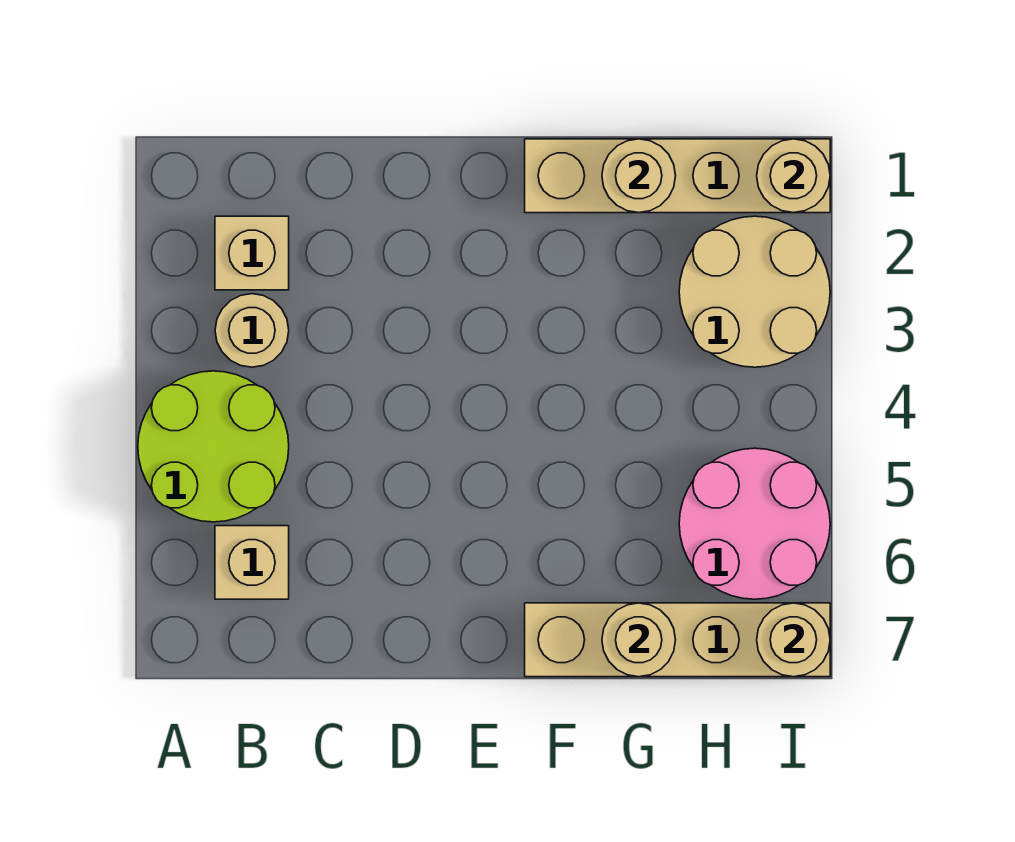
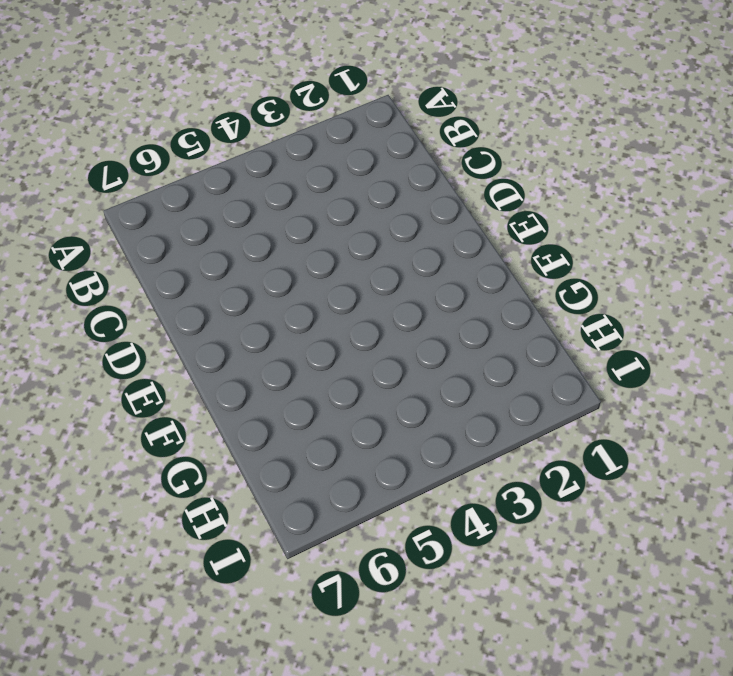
none -> lime 2x2 round brick [138,371,289,522]
none -> tan 1x1 brick [215,216,289,290]
none -> tan 1x1 round brick [215,294,289,367]

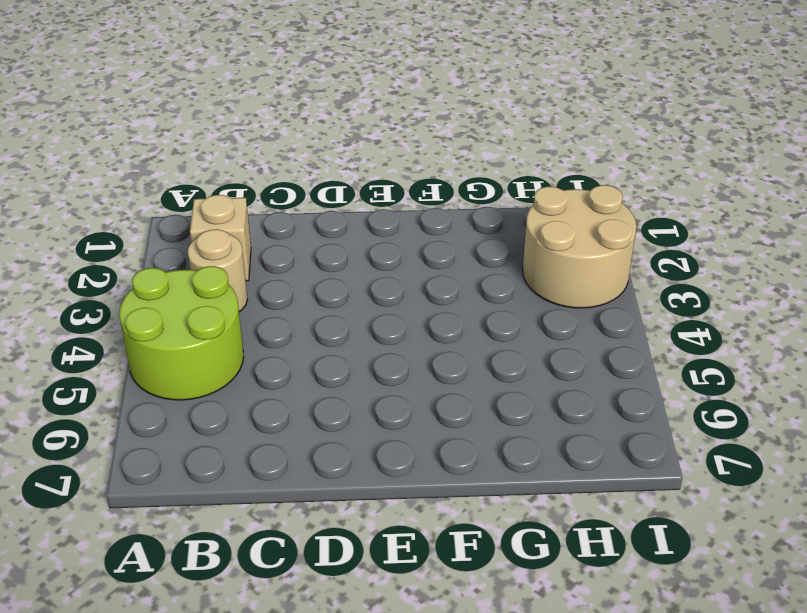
none -> tan 1x1 brick [215,526,289,599]
none -> tan 1x4 brick [525,139,830,213]
none -> tan 1x4 brick [525,603,830,677]

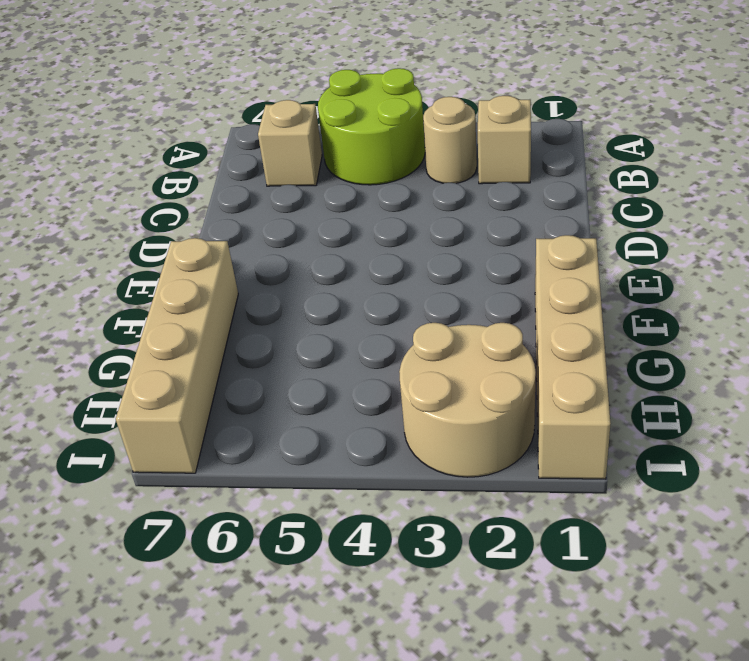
none -> pink 2x2 round brick [679,448,830,599]
none -> tan 1x1 round brick [602,139,676,213]
none -> tan 1x1 round brick [602,603,675,677]

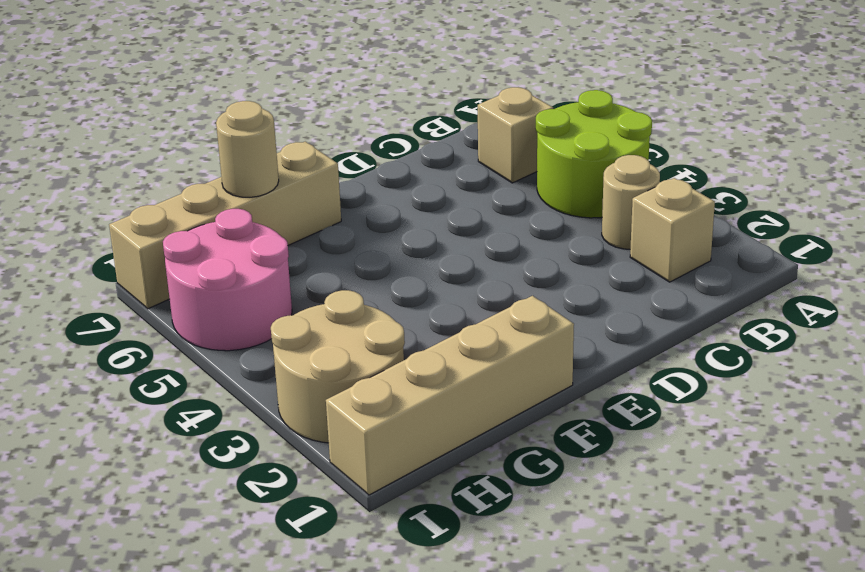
none -> tan 1x1 round brick [602,139,676,213]
none -> tan 1x1 round brick [757,139,830,213]
none -> tan 1x1 round brick [757,603,830,677]

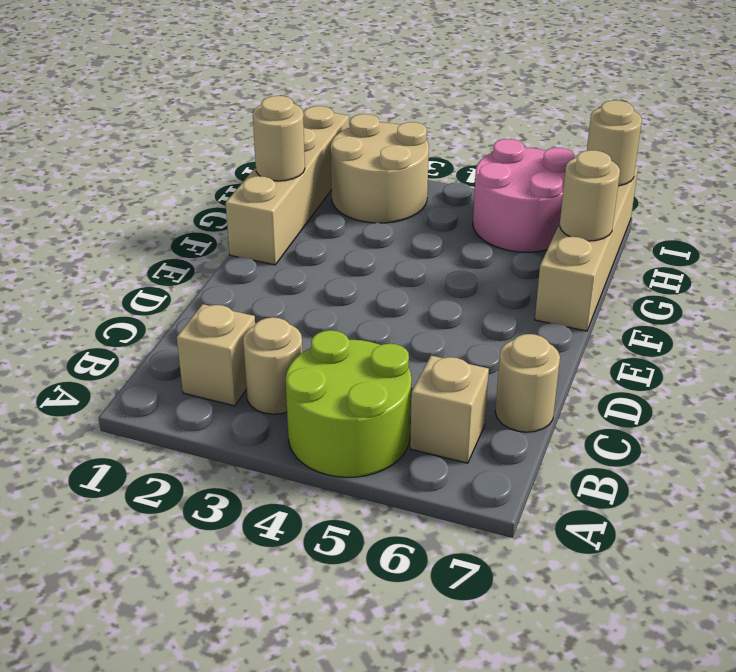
tan 1x1 round brick [495,334,560,432] -> tan 1x1 round brick moved to [757,139,830,213]

